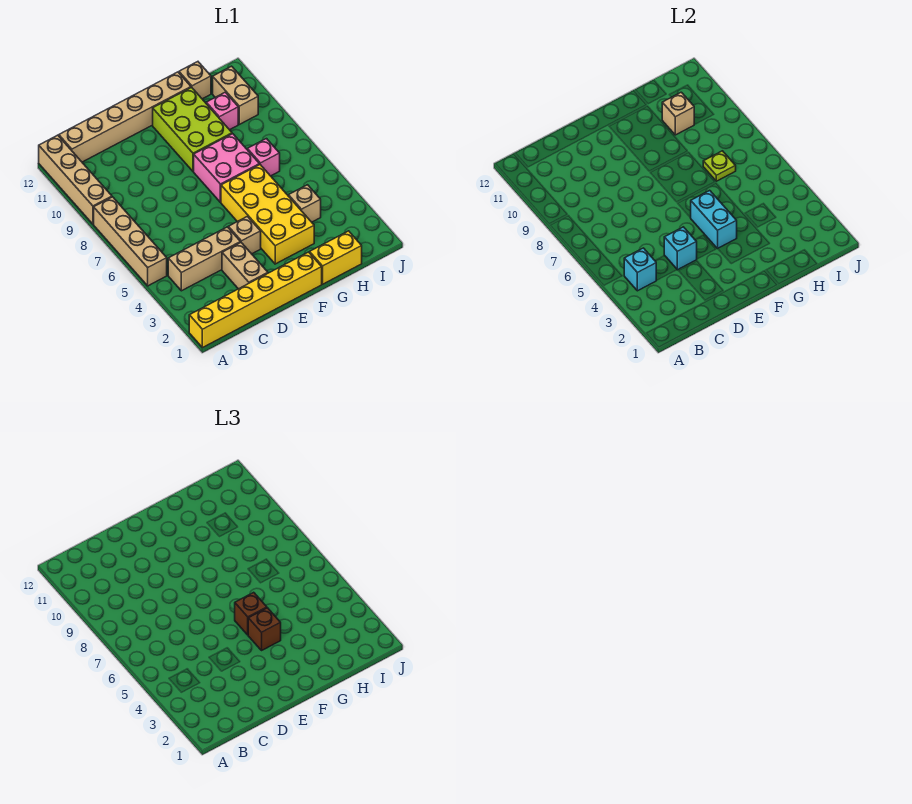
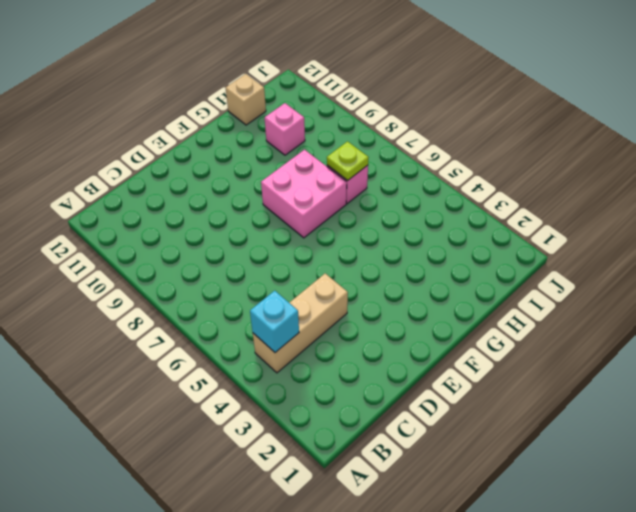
none -> yellow 1x6 brick [189,252,322,348]
none -> tan 1x4 brick [94,197,167,286]
none -> tan 1x4 brick [39,135,112,224]

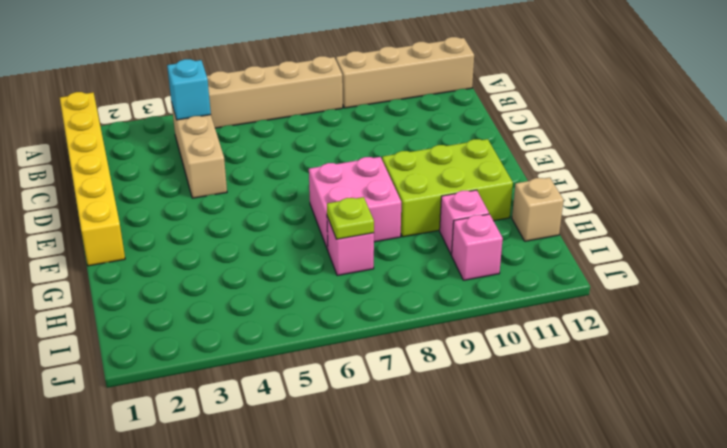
pink 1x1 brick [452,214,503,280] -> tan 1x2 brick [213,66,258,124]
none -> tan 1x6 brick [59,72,191,162]
none -> tan 1x2 brick [222,243,268,289]
none -> tan 1x1 brick [228,216,261,254]

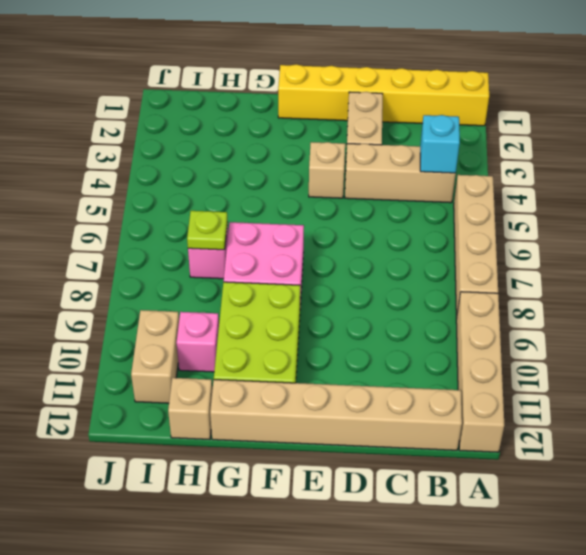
none -> yellow 2x4 brick [221,165,314,264]
none -> yellow 1x2 brick [310,231,362,284]
none -> tan 1x1 brick [289,185,321,222]

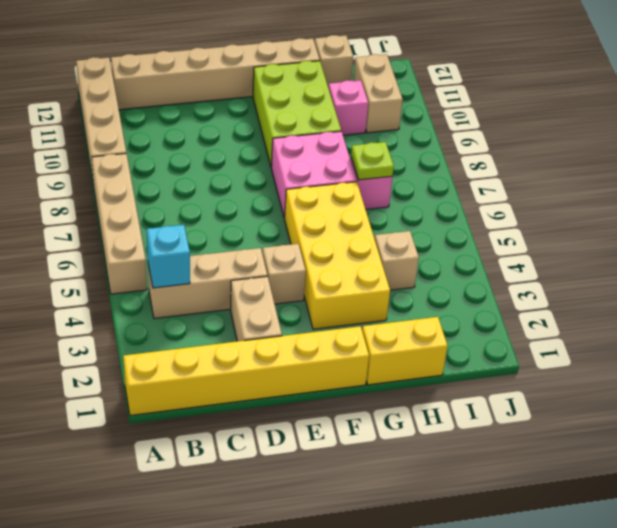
none -> cyan 1x1 brick [664,227,697,270]
none -> cyan 1x2 brick [691,190,737,248]
none -> tan 1x1 brick [662,92,694,135]

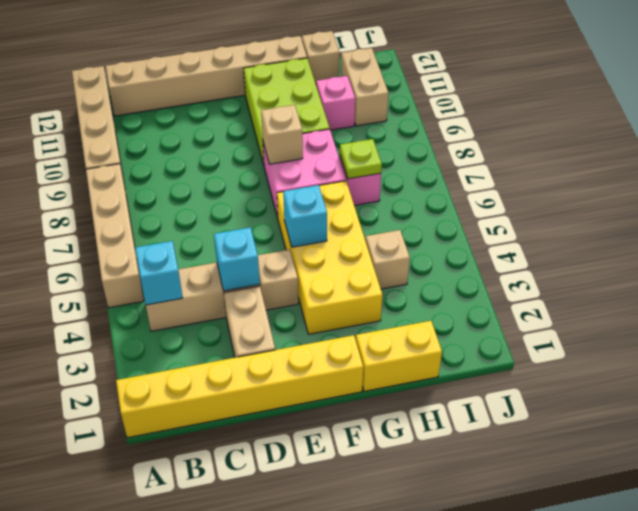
cyan 1x1 brick [283,185,327,247] -> cyan 1x2 brick [691,190,737,248]
tan 1x1 brick [261,105,303,164] -> tan 1x1 brick moved to [662,92,694,135]
none -> brown 1x1 brick [248,608,281,650]
none -> brown 1x1 brick [235,592,267,635]

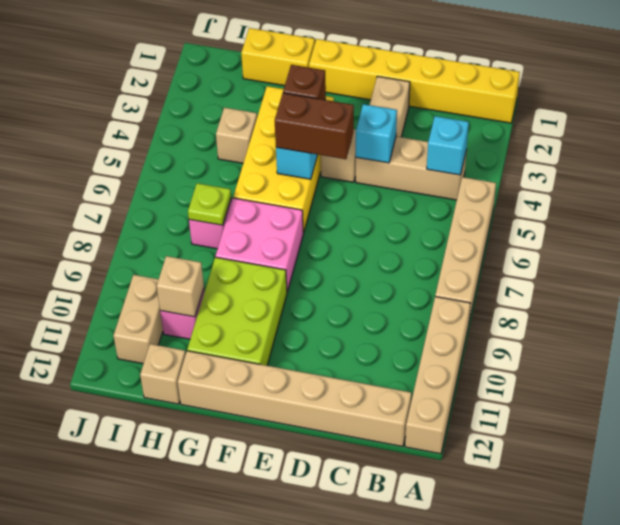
brown 1x2 brick [275,93,354,159] -> brown 1x1 brick [235,592,267,635]

